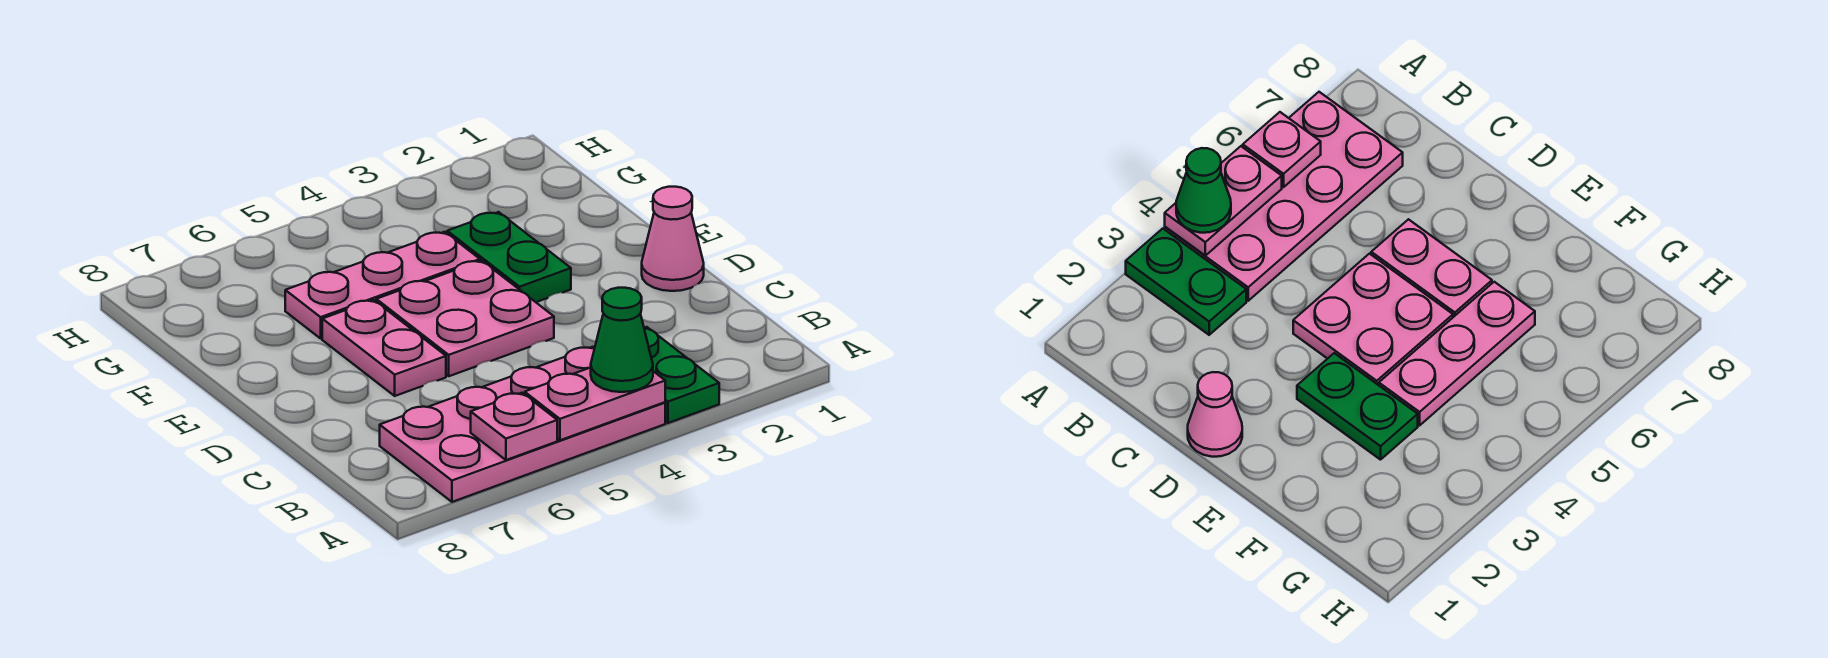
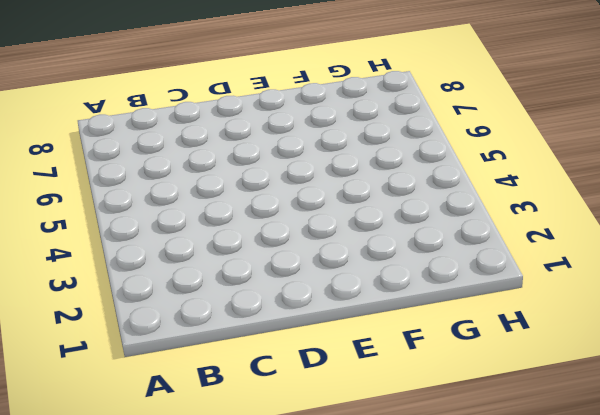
none -> green 1x2 plate [644,327,719,423]
none -> pink 2x4 plate [380,347,665,502]

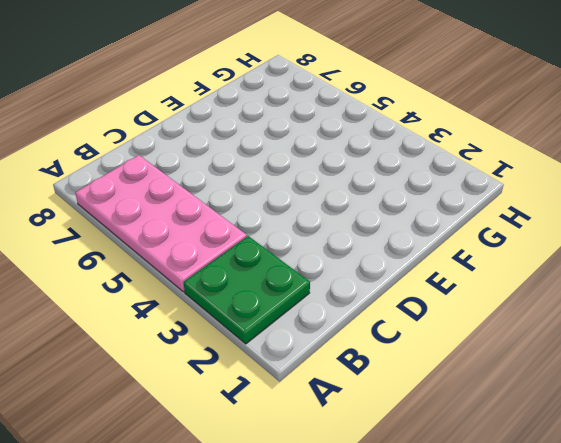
green 2x2 plate [184,236,310,344] -> green 1x2 plate [644,327,719,423]
none -> pink 1x1 cone [642,187,704,291]
none -> pink 2x2 plate [376,261,554,376]

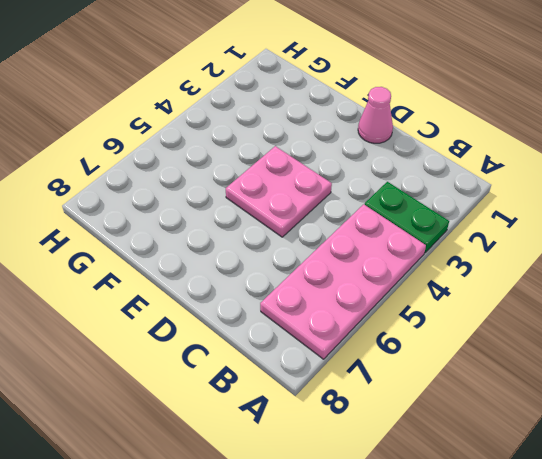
none -> pink 1x2 plate [322,300,446,396]
none -> green 1x2 plate [447,212,571,302]

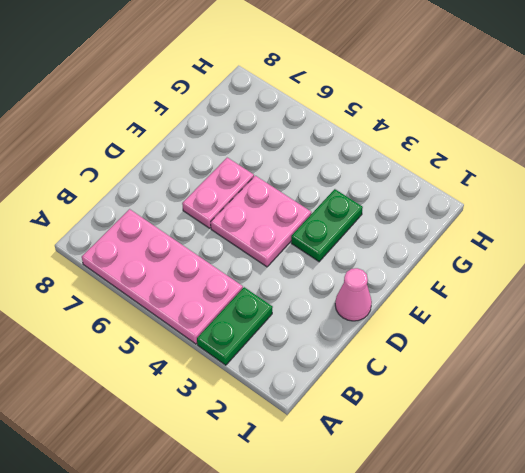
none -> pink 1x3 plate [285,232,480,338]
none -> pink 1x2 plate [525,368,665,440]

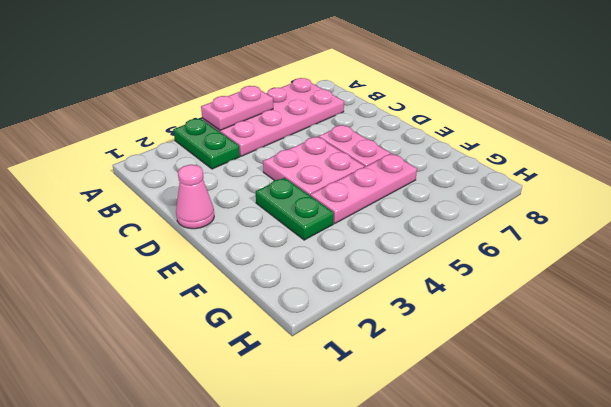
none -> pink 1x1 plate [471,393,557,460]
none -> green 1x1 cone [591,288,653,392]

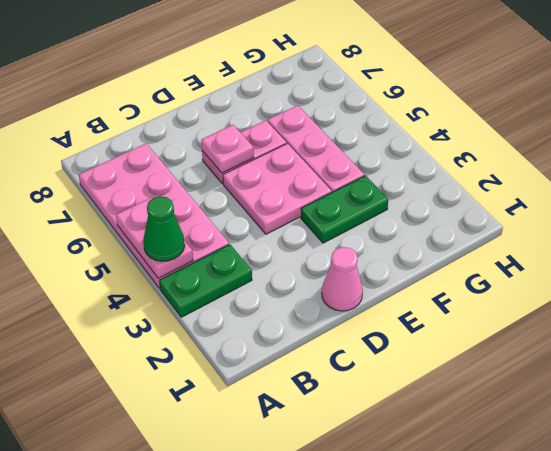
pink 1x1 plate [201,125,254,173] -> pink 1x1 plate moved to [471,393,557,460]

